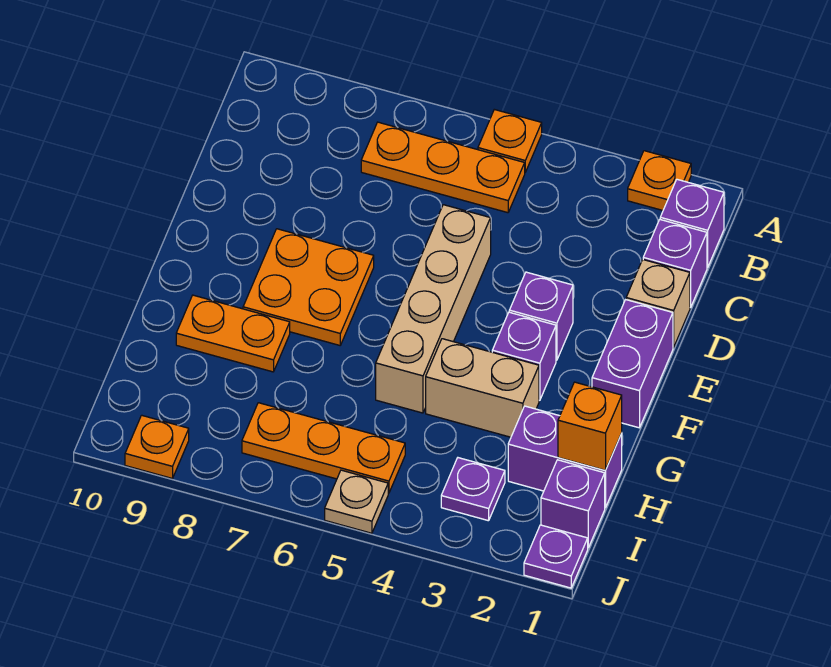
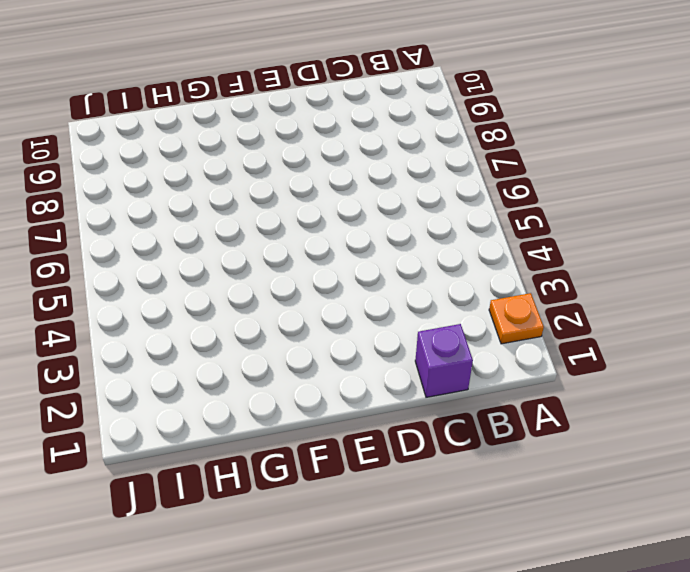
none -> orange 1x1 plate [478,109,542,172]
none -> purple 1x1 brick [660,179,724,267]
none -> orange 1x3 plate [361,122,525,213]

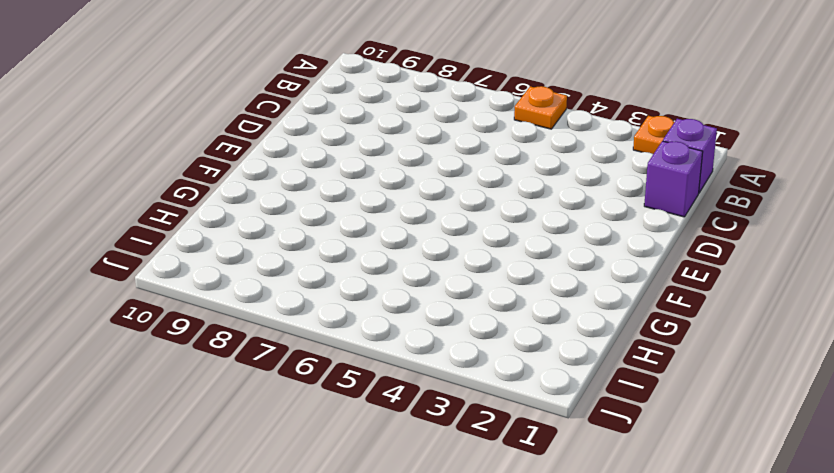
none -> orange 1x3 plate [361,122,525,213]
none -> tan 1x1 brick [626,260,690,348]
none -> tan 1x4 brick [376,205,491,413]

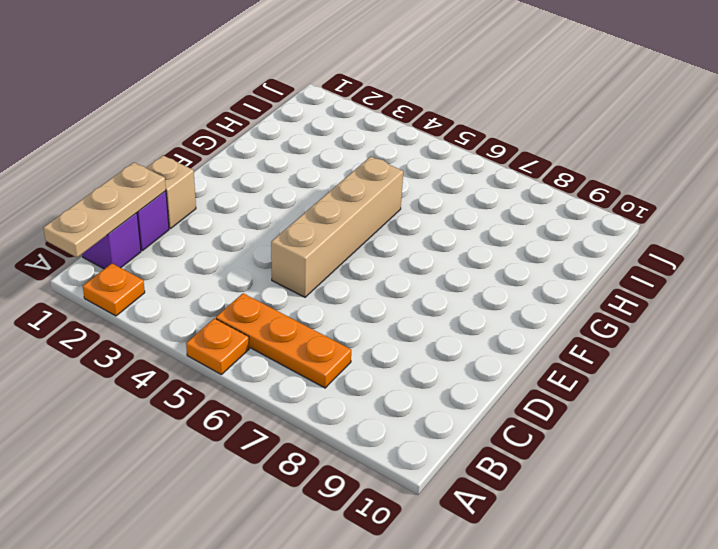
tan 1x3 plate [43,162,166,257] -> none
none -> purple 1x2 brick [592,300,673,428]
none -> purple 1x1 brick [509,272,573,360]
none -> orange 2x2 plate [243,229,374,345]

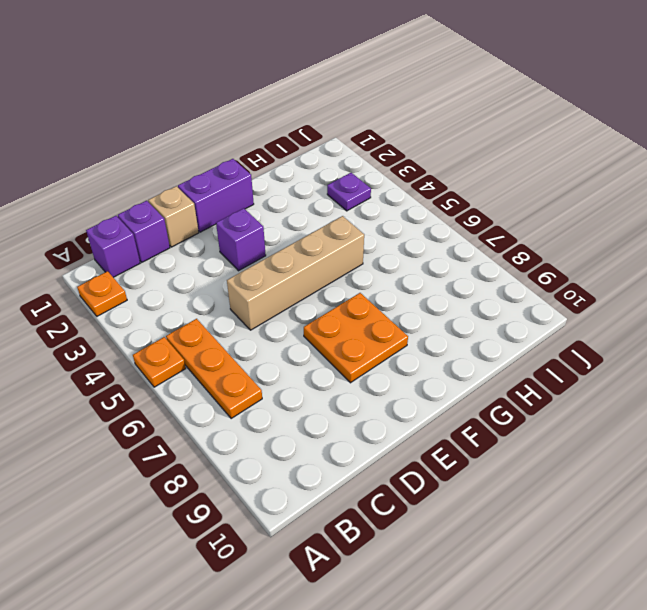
none -> purple 1x1 brick [492,312,556,400]
none -> tan 1x2 brick [426,339,539,437]
none -> orange 1x2 plate [176,295,290,372]

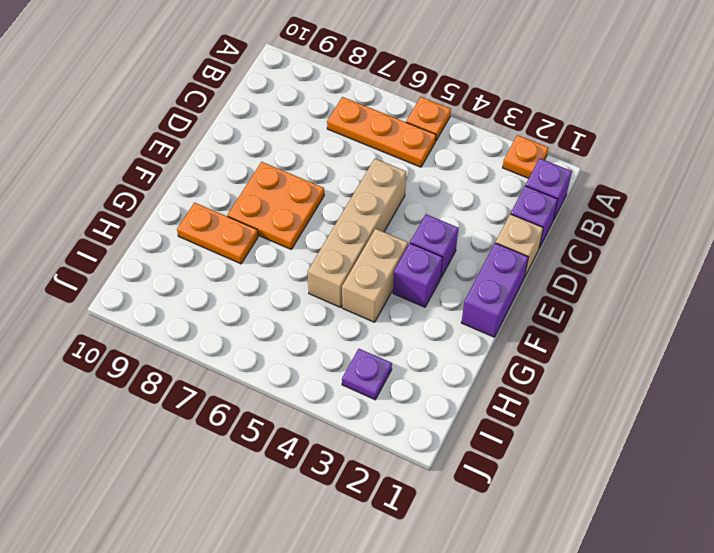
tan 1x2 brick [342,229,408,322] -> tan 1x2 brick turned to [426,339,539,437]
none -> purple 1x2 brick [508,406,622,508]
none -> purple 1x1 brick [541,460,605,548]
none -> orange 1x3 plate [242,403,405,493]

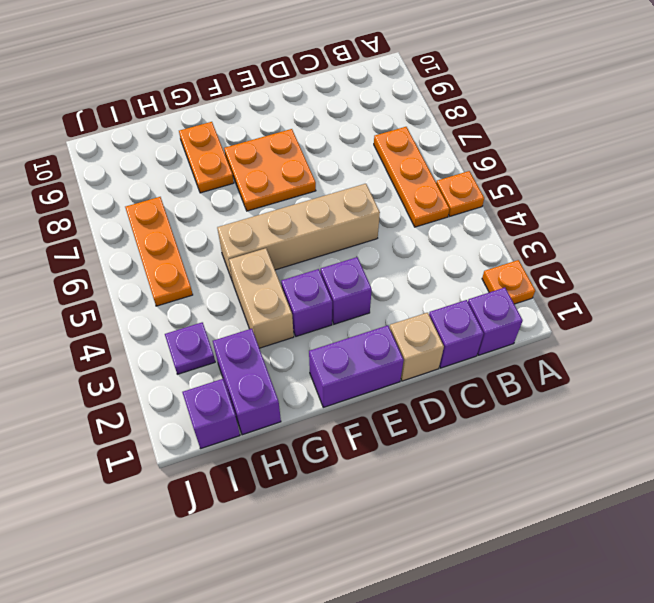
none -> purple 1x1 plate [524,525,588,588]
none -> tan 1x1 plate [325,470,388,533]
none -> orange 1x1 plate [125,415,189,478]

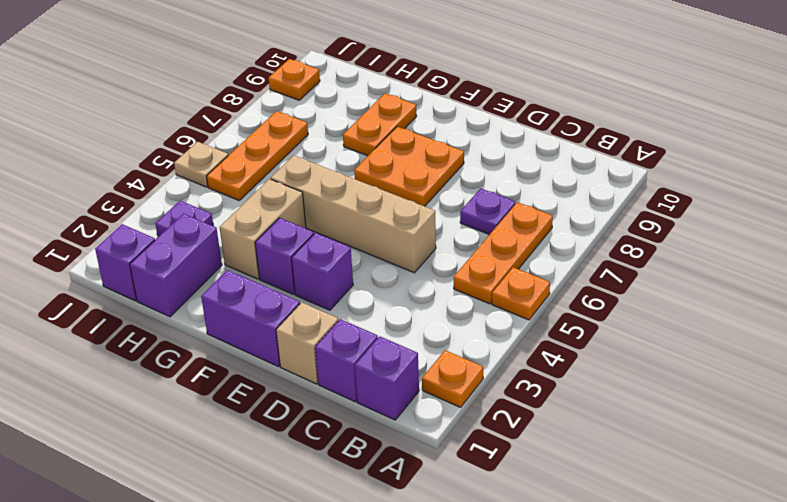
purple 1x1 plate [460,188,515,235] -> purple 1x1 plate moved to [524,525,588,588]
none -> orange 1x1 brick [558,382,622,470]

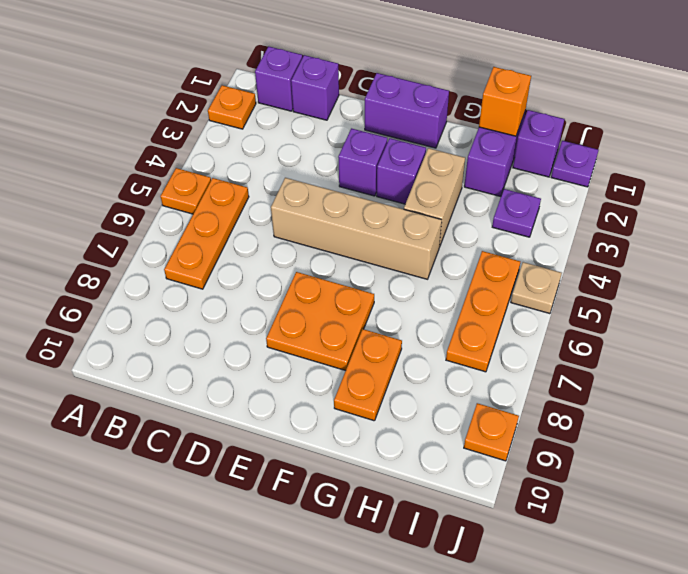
none -> tan 1x1 brick [626,260,690,348]

